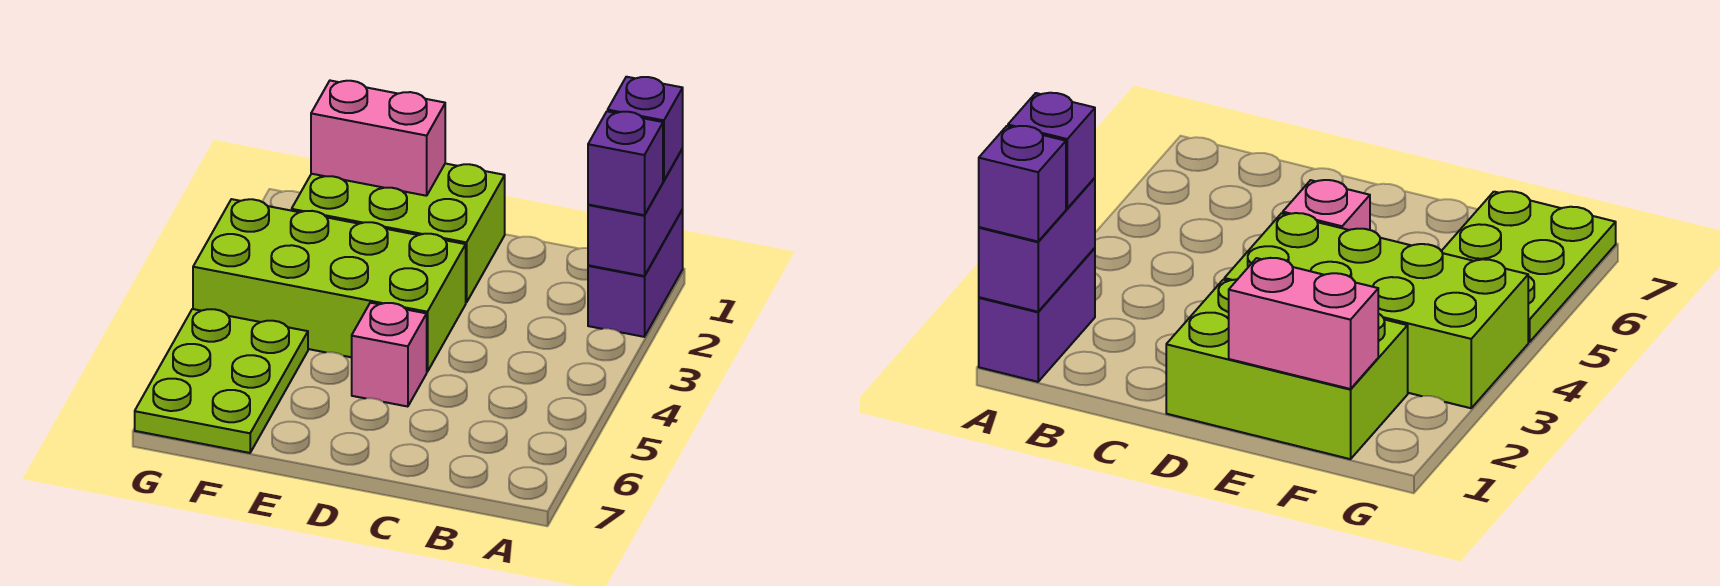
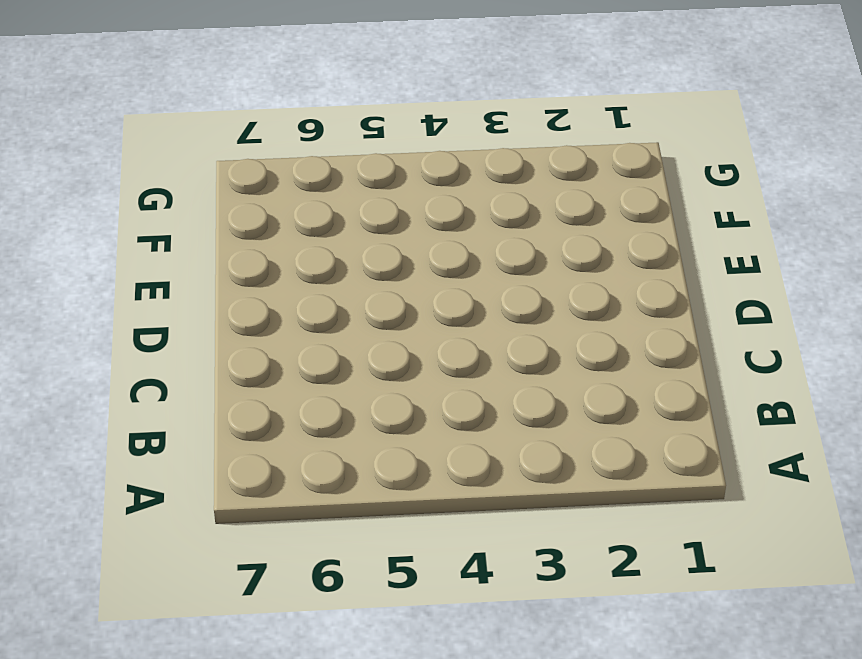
none -> purple 1x2 brick [588,210,683,337]
none -> lime 2x3 brick [292,164,505,303]

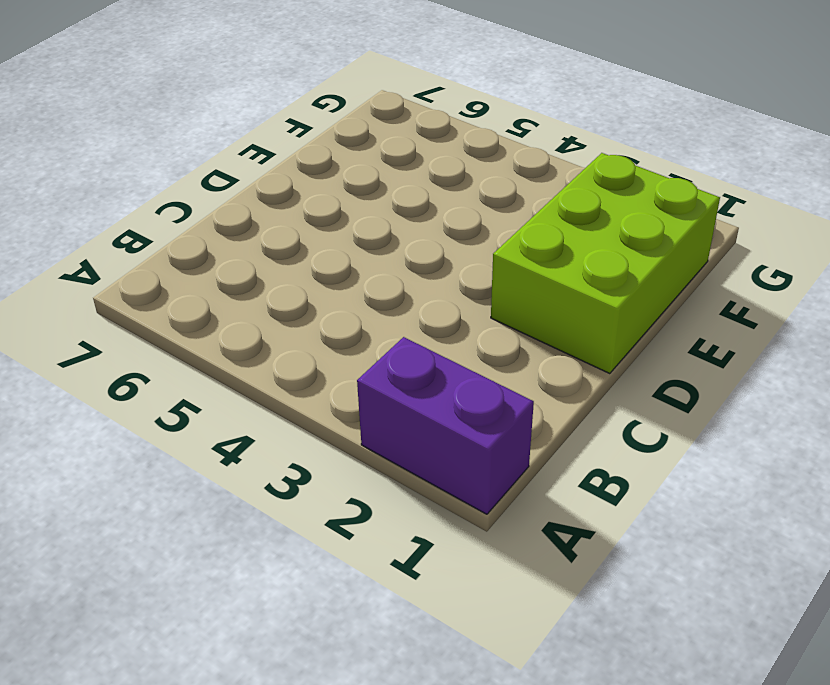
none -> lime 2x4 brick [193,199,466,372]
none -> pink 1x1 brick [352,303,427,407]

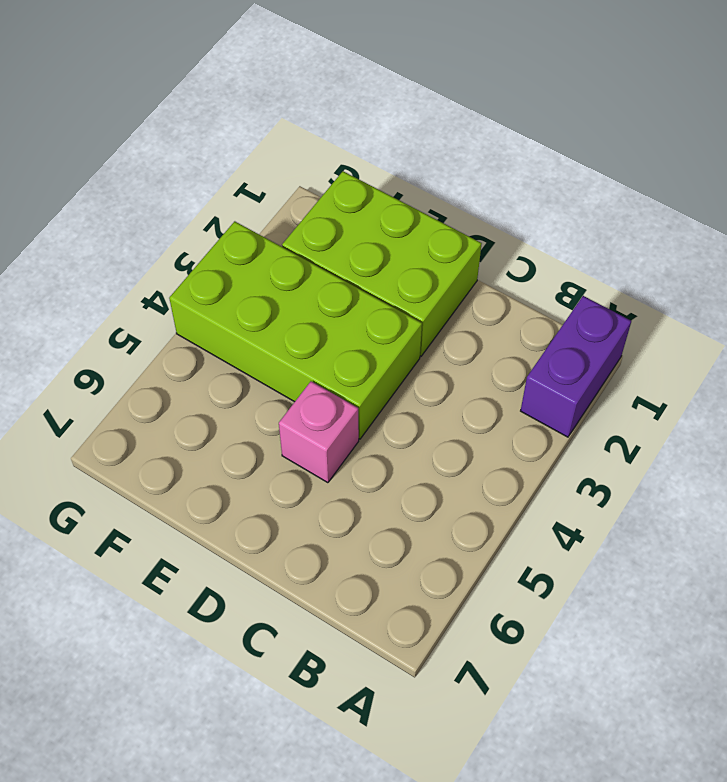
none -> lime 2x3 plate [135,309,308,453]
none -> purple 1x2 brick [588,149,683,276]

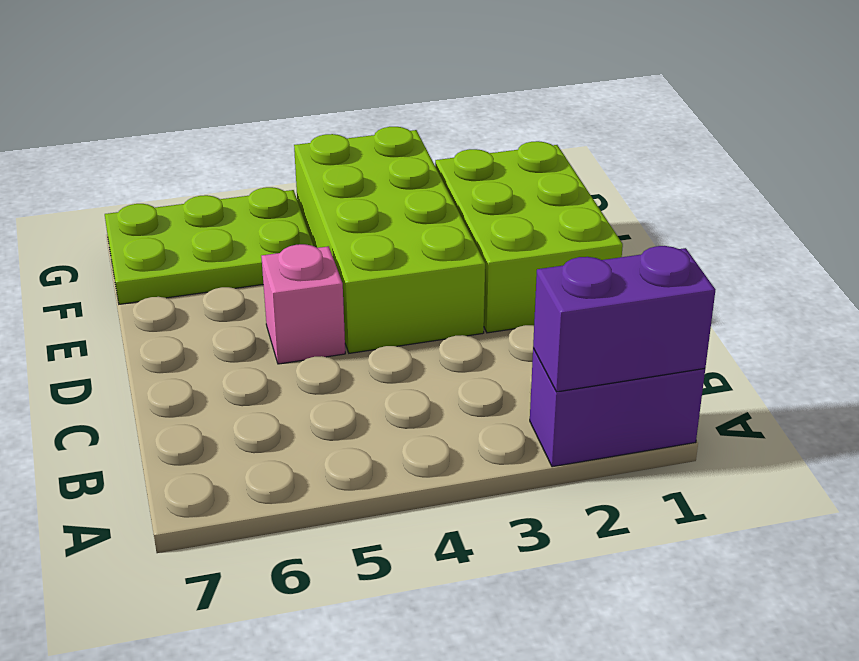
none -> pink 1x2 brick [311,81,445,196]
none -> purple 1x1 brick [608,77,683,181]

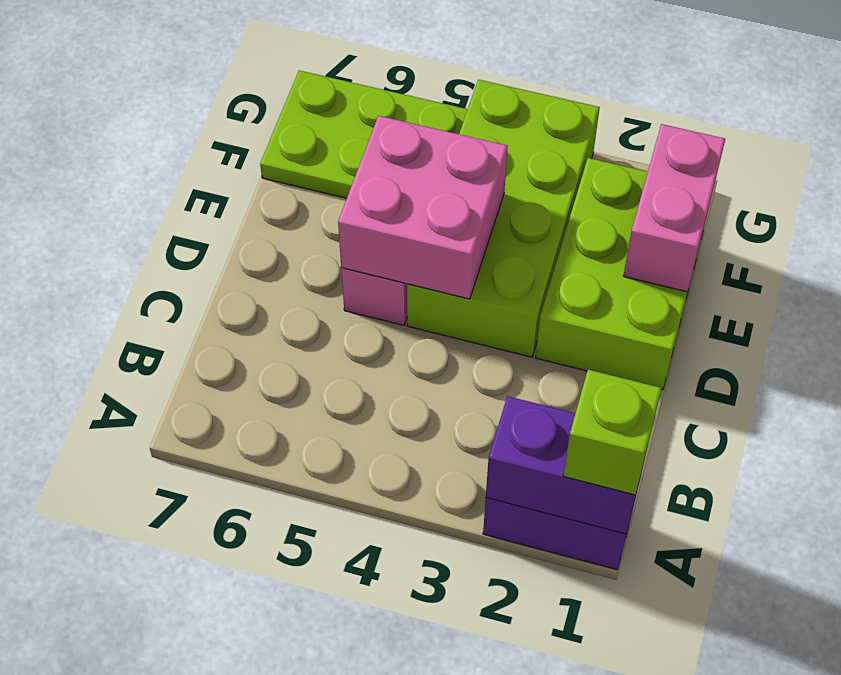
lime 1x1 brick [563,370,662,495] -> purple 1x1 brick [608,77,683,181]
pink 2x2 brick [338,116,508,299] -> none
none -> purple 1x1 brick [588,111,663,215]

